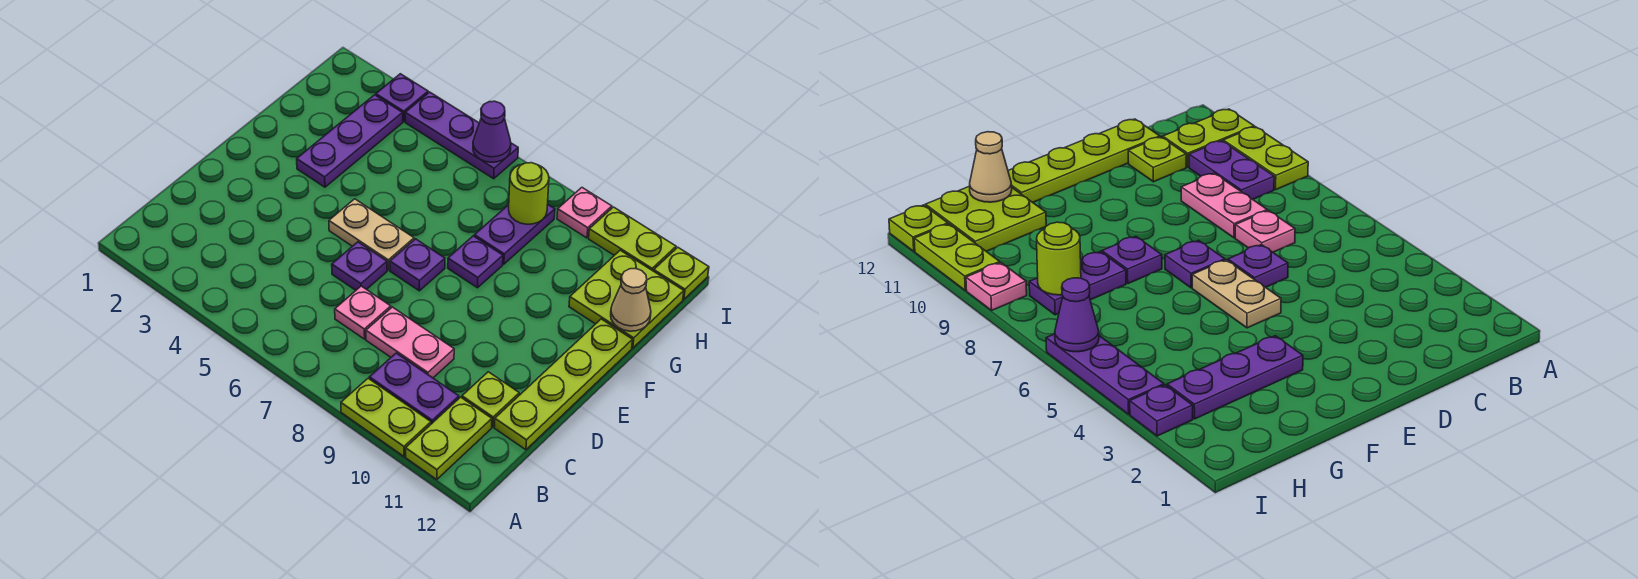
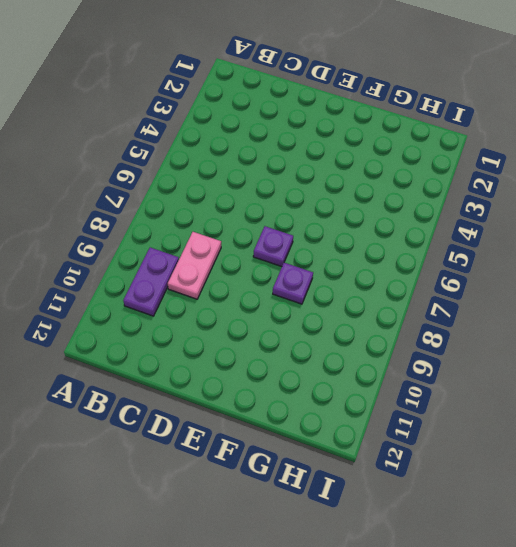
none -> lime 1x2 plate [341,378,431,456]
none -> lime 1x2 plate [406,397,492,479]
none -> pink 1x1 plate [335,286,391,339]

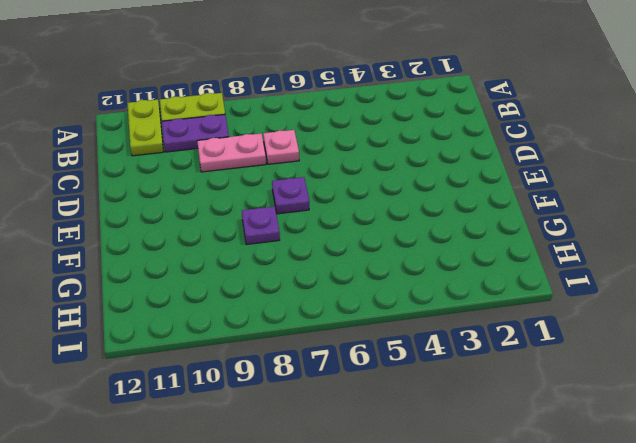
none -> lime 1x1 plate [462,372,519,427]
none -> lime 1x4 plate [494,319,632,450]
none -> purple 1x1 plate [332,242,387,290]

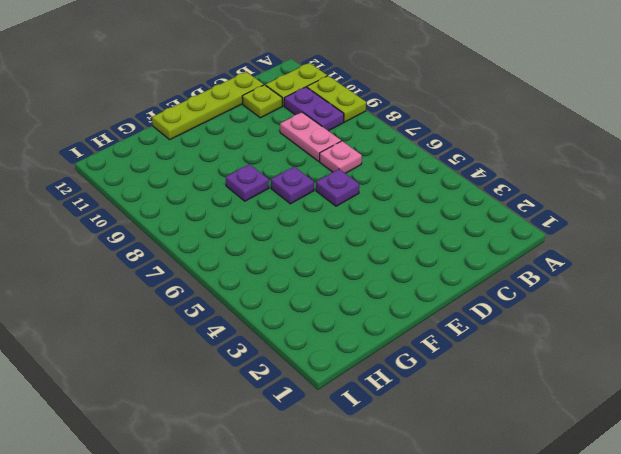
none -> tan 1x2 plate [329,199,414,270]
none -> purple 1x3 plate [297,95,403,187]
none -> purple 1x2 plate [474,204,555,264]

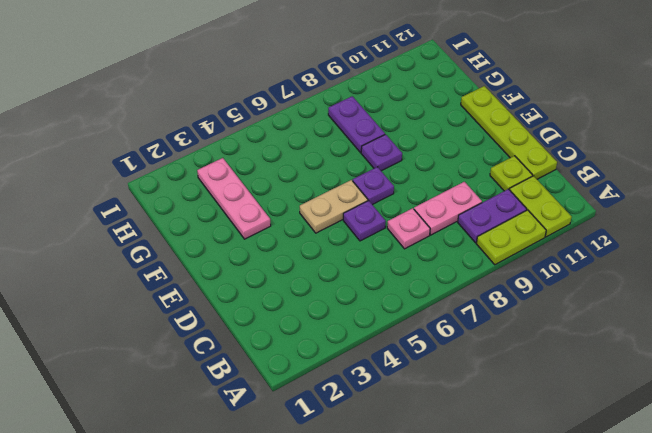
pink 1x3 plate [197,158,271,239] -> purple 1x3 plate [297,95,403,187]
none -> lime 2x2 plate [569,250,684,348]
none -> purple 1x1 plate [376,74,428,122]
none -> purple 1x3 plate [405,92,518,179]

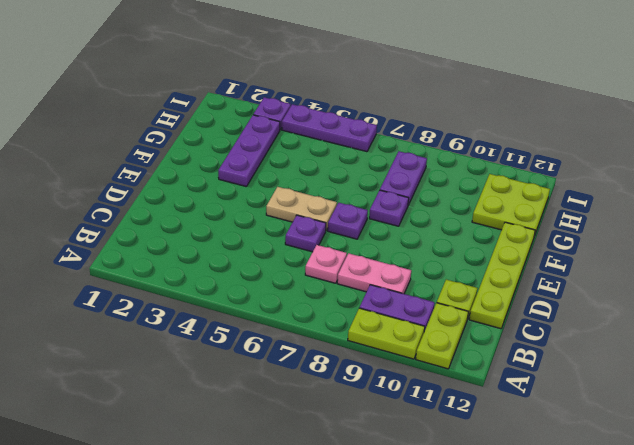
none -> pink 1x1 plate [557,188,612,238]
none -> lime 1x2 plate [589,207,676,271]
none -> lime 1x1 plate [654,247,709,299]

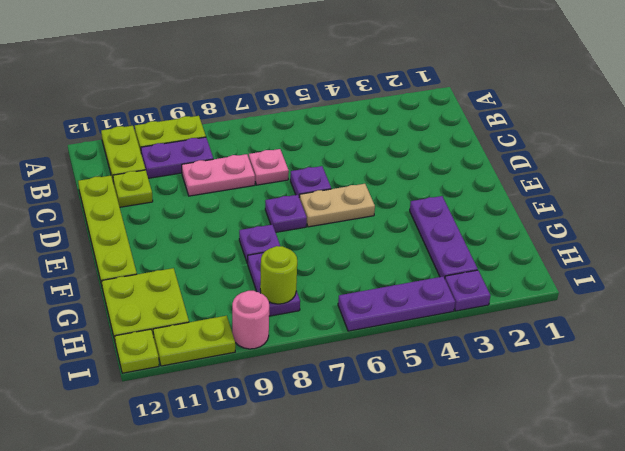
pink 1x1 round brick [232,291,269,349] -> pink 1x1 plate [557,188,612,238]
none -> tan 1x1 cone [611,269,651,331]
none -> purple 1x1 cone [473,101,511,162]

